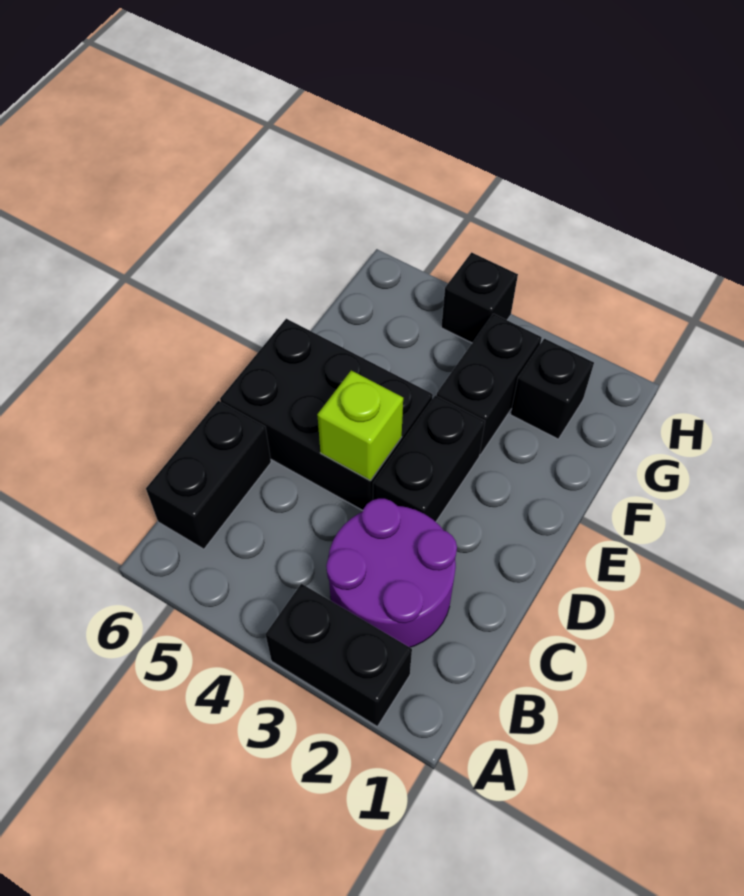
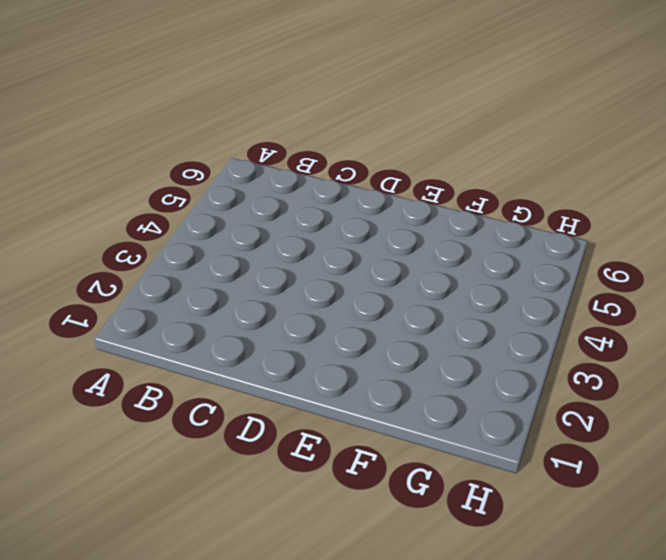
none -> black 1x2 brick [265,584,412,726]
none -> purple 2x2 round brick [326,499,457,647]

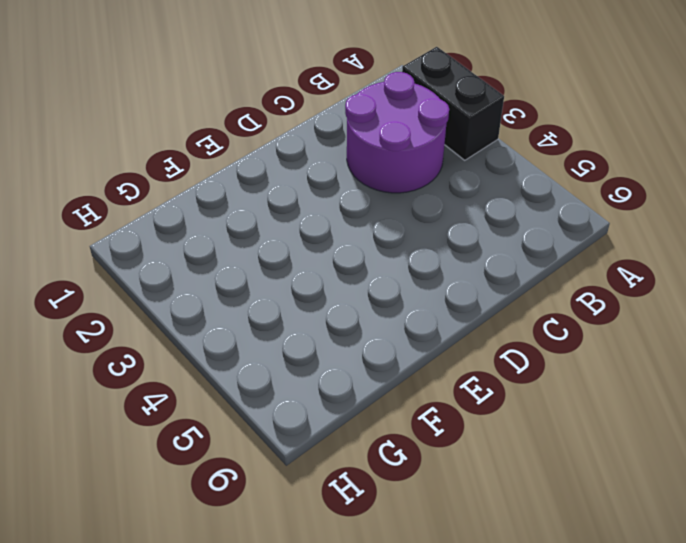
none -> black 1x2 brick [146,401,271,549]
none -> black 1x2 brick [373,395,485,522]

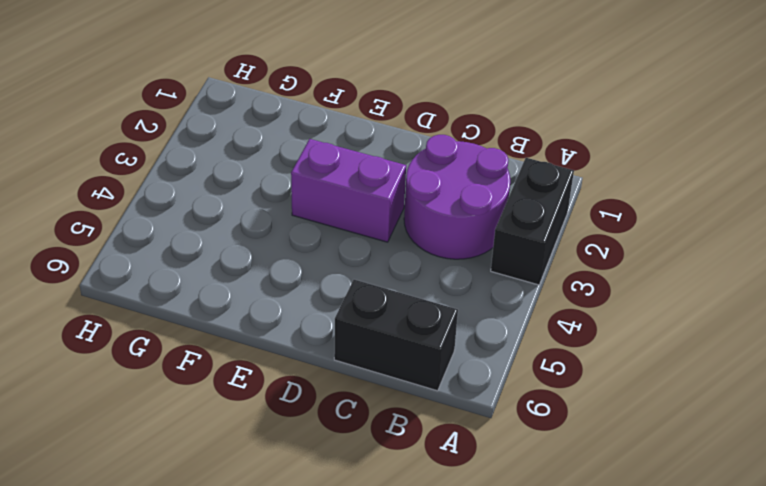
purple 1x2 brick [291,139,406,242] -> black 1x2 brick [373,395,485,522]
none -> black 2x3 brick [220,319,433,510]
none -> black 1x2 brick [436,314,542,455]

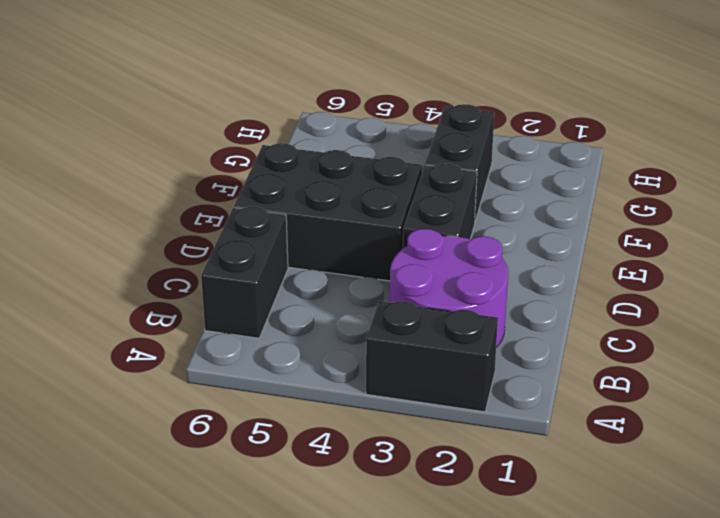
none -> black 1x1 brick [511,339,594,439]
none -> black 1x1 brick [441,252,518,343]

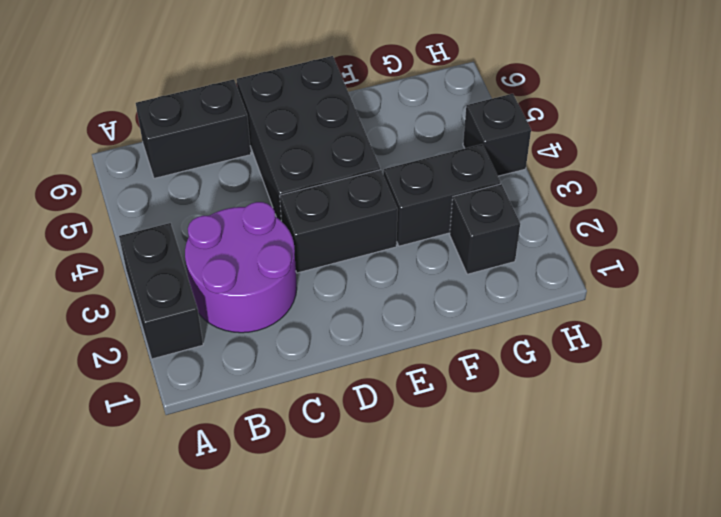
none -> lime 1x1 brick [317,370,403,481]

